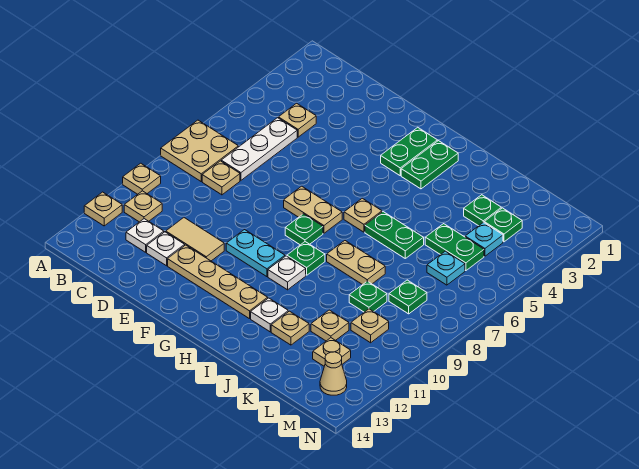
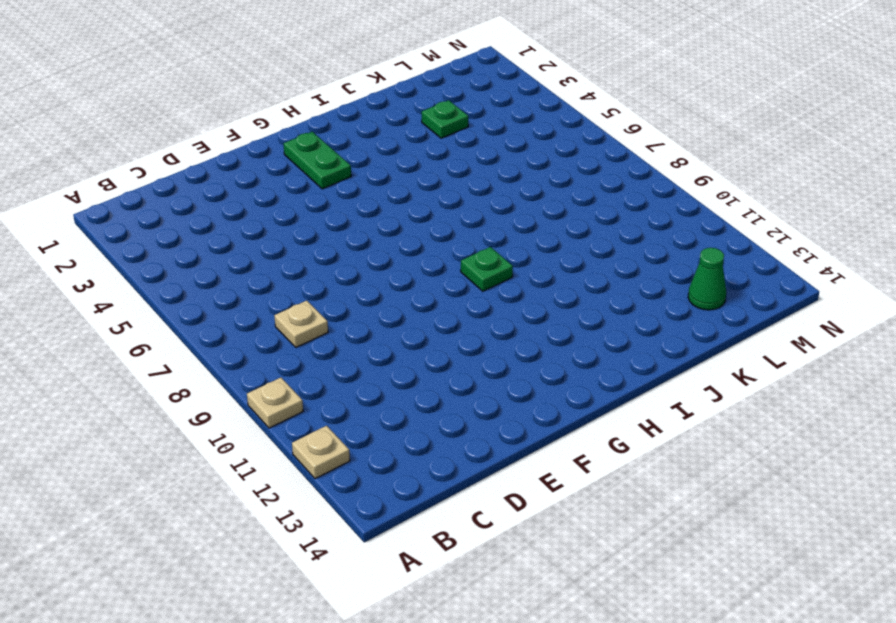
green 1x1 cone [688,248,726,310] -> none
none -> tan 2x2 plate [161,120,238,181]
none -> tan 1x1 plate [124,191,162,222]
none -> tan 1x1 plate [278,103,316,137]
none -> white 1x3 plate [221,118,297,180]

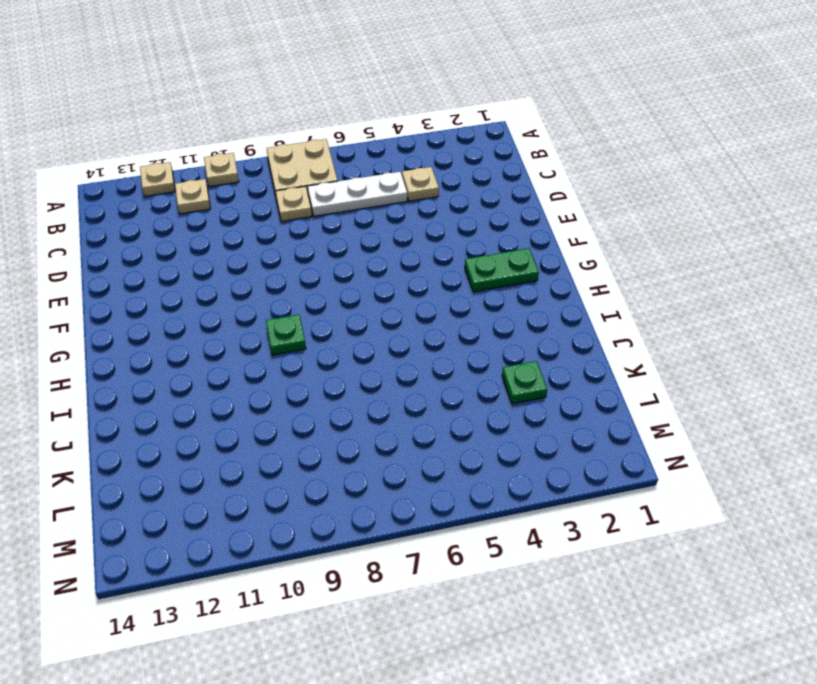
none -> white 1x1 plate [126,219,164,252]
none -> tan 1x2 tile [166,218,224,261]
none -> white 1x1 plate [147,232,185,266]
none -> tan 1x4 plate [168,245,268,319]

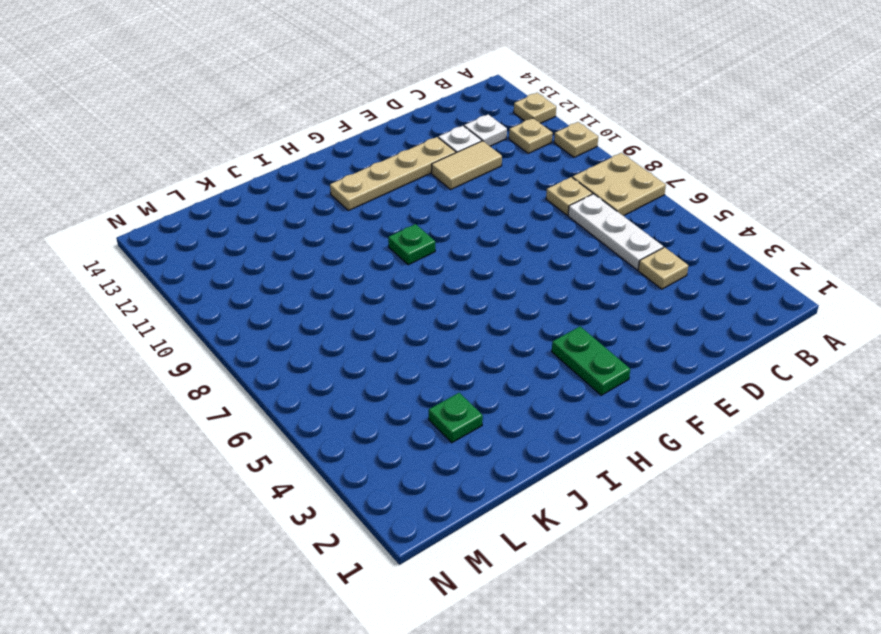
none -> tan 1x2 plate [284,186,342,233]
none -> cyan 1x2 plate [226,230,285,277]
none -> green 1x1 plate [285,214,323,245]
none -> green 1x2 plate [401,141,458,189]

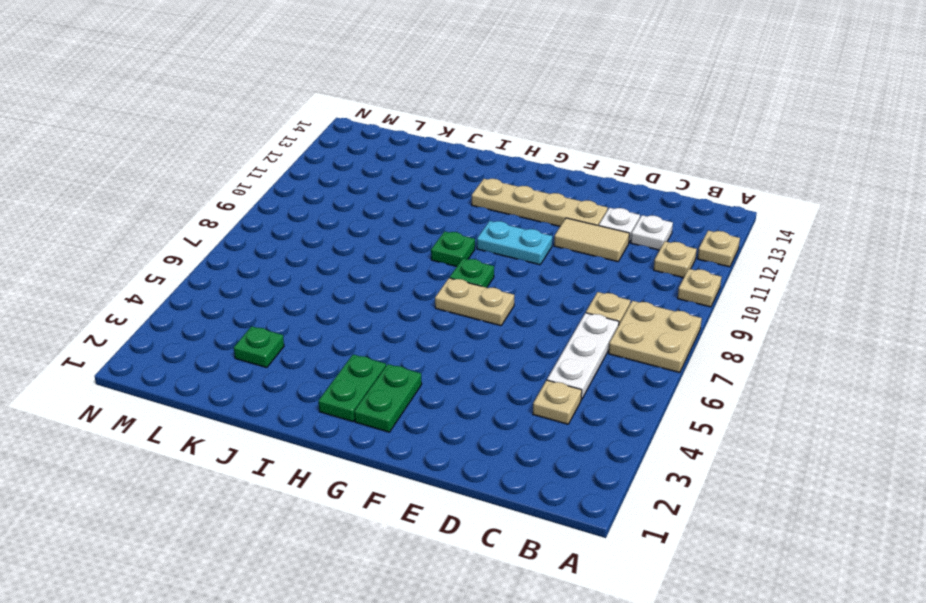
none -> tan 1x1 plate [344,198,382,232]
none -> white 1x1 plate [268,256,306,290]
none -> green 1x2 plate [365,212,424,258]
none -> tan 1x2 plate [327,241,385,285]

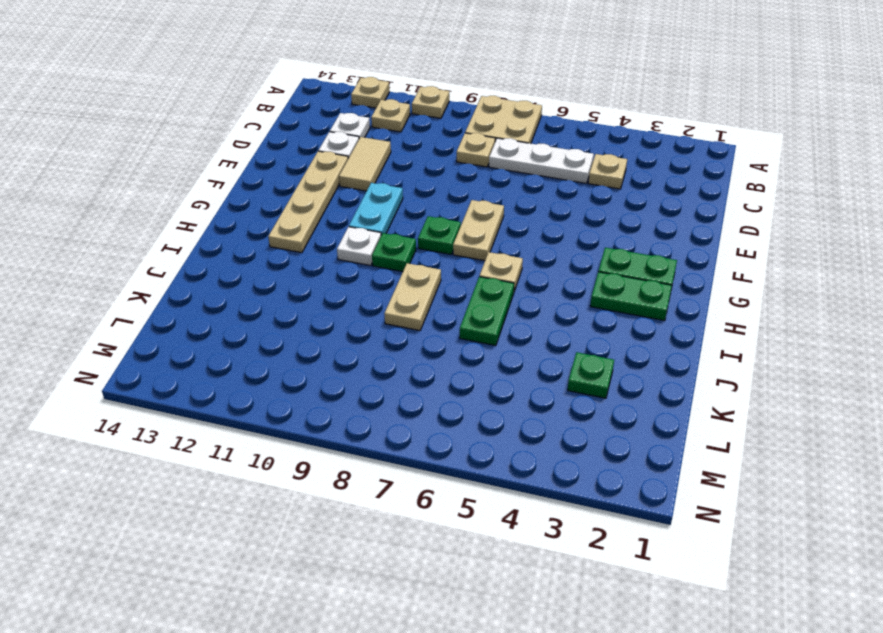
none -> white 1x1 plate [251,298,288,332]
none -> tan 1x1 plate [271,311,309,345]
none -> green 1x2 plate [425,224,484,271]
none -> green 1x1 plate [349,281,387,312]

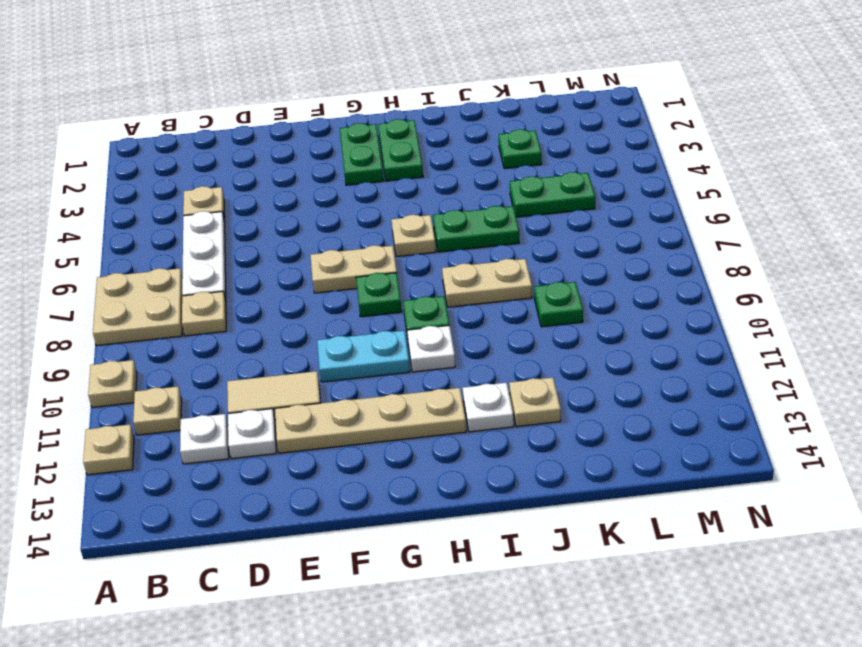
none -> tan 1x1 plate [311,310,349,341]
none -> green 1x1 plate [484,208,522,242]
none -> cyan 1x1 plate [465,222,503,256]
none -> cyan 1x1 plate [427,251,465,285]

